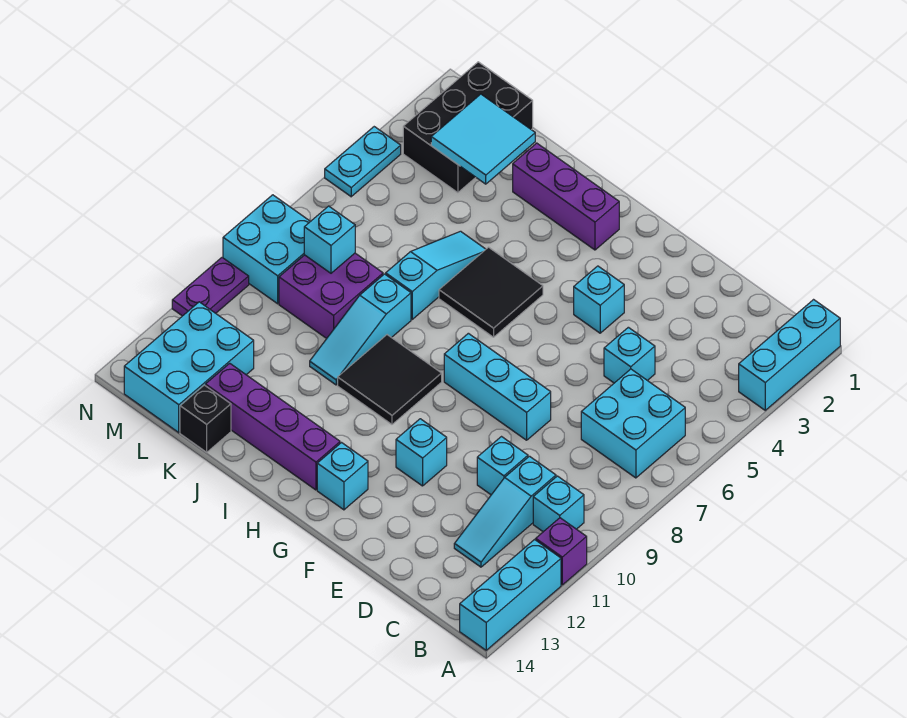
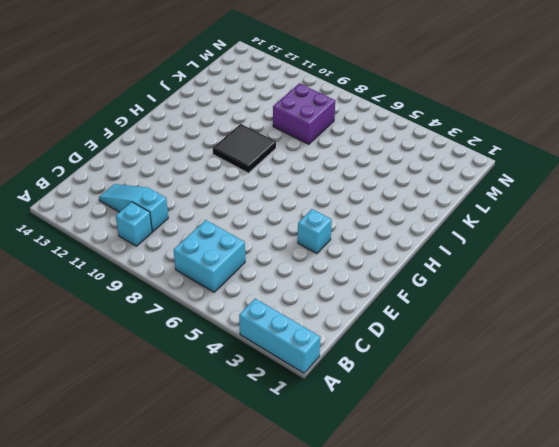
none -> purple 1x1 brick [536,518,587,585]
none -> cyan 1x3 brick [460,540,561,650]
none -> cyan 1x1 brick [604,327,655,383]

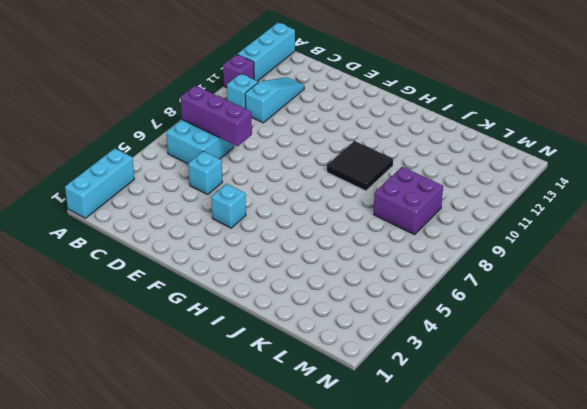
purple 1x3 brick [180,86,252,146] -> purple 1x3 brick moved to [513,143,619,250]
none -> cyan 1x1 brick [477,437,528,495]
none -> cyan 1x3 brick [444,333,551,440]
none -> cyan 1x1 brick [396,419,447,486]

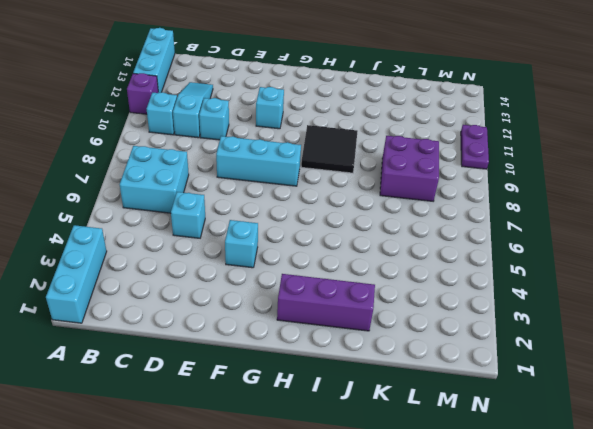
none -> cyan 1x1 brick [317,443,368,510]
none -> black 2x2 tile [439,247,543,337]
none -> purple 1x4 brick [206,363,340,490]

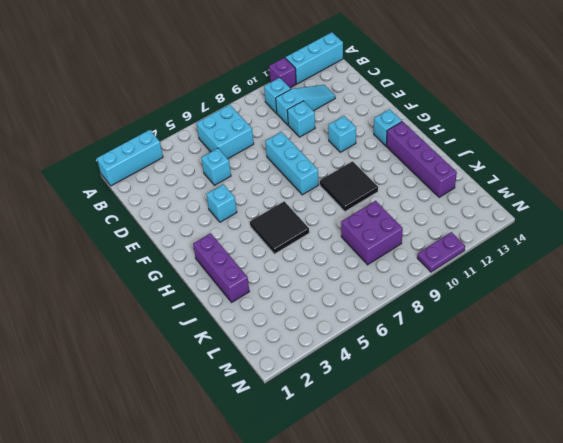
none -> cyan 1x3 slope [386,231,486,319]
none -> cyan 1x3 slope [310,274,411,385]
none -> black 1x1 brick [180,385,231,452]

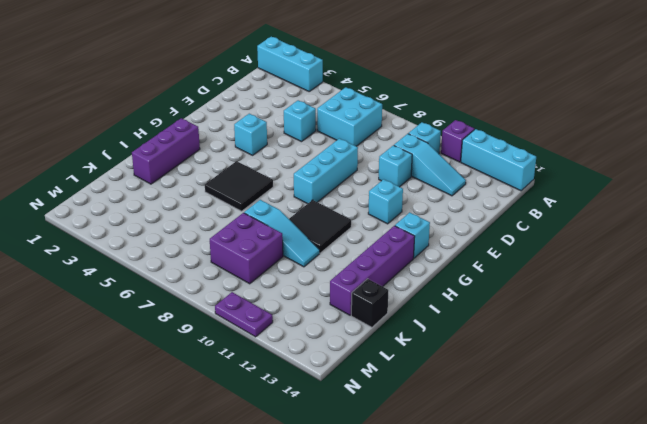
none -> cyan 1x3 slope [386,231,486,319]
none -> black 2x3 brick [403,62,533,193]
none -> cyan 2x3 brick [124,302,254,433]

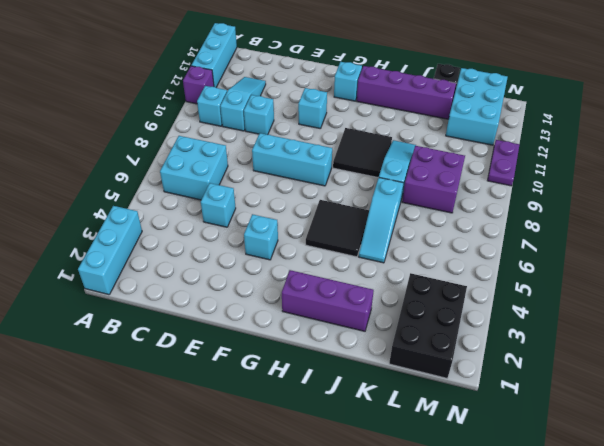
none -> cyan 2x2 brick [223,195,310,304]
none -> cyan 1x2 plate [325,127,401,197]
none -> cyan 2x2 tile [431,94,535,184]

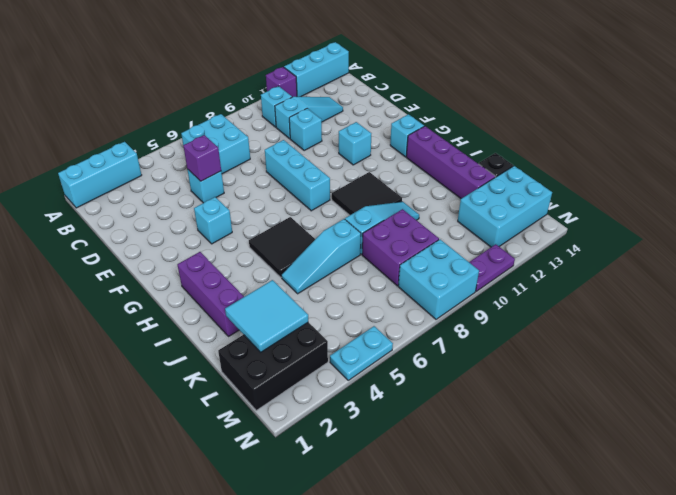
purple 1x1 brick [183,135,221,181] -> none
none -> cyan 1x1 brick [304,206,355,273]

